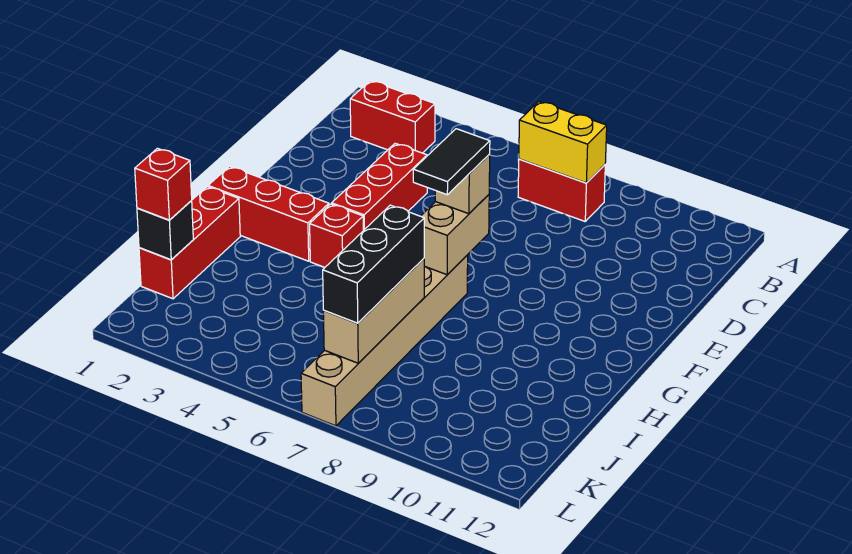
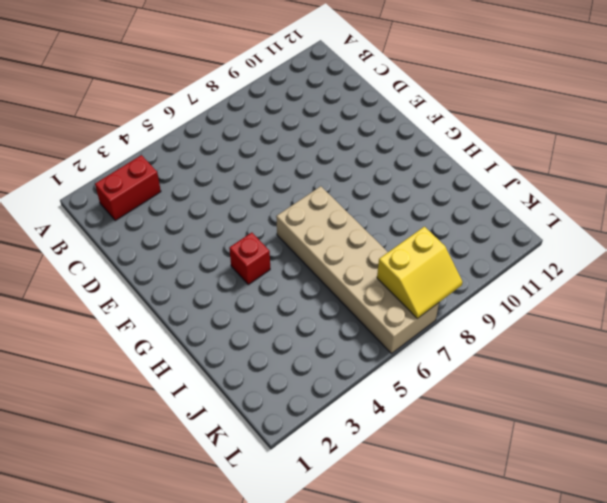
tan 2x6 brick [276,186,439,353] -> tan 1x6 brick [301,255,468,426]
yellow 2x2 slope [377,227,463,319] -> tan 1x3 brick [323,259,425,363]
none -> red 1x2 brick [518,159,605,221]
none -> red 1x3 brick [332,143,427,231]
none -> red 1x3 brick [208,166,329,261]

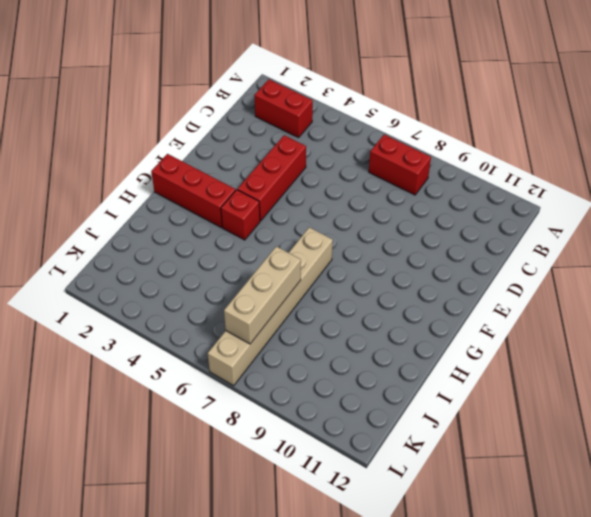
none -> red 1x3 brick [139,187,240,299]
none -> yellow 1x2 brick [519,102,607,183]
none -> tan 1x2 brick [421,195,489,275]

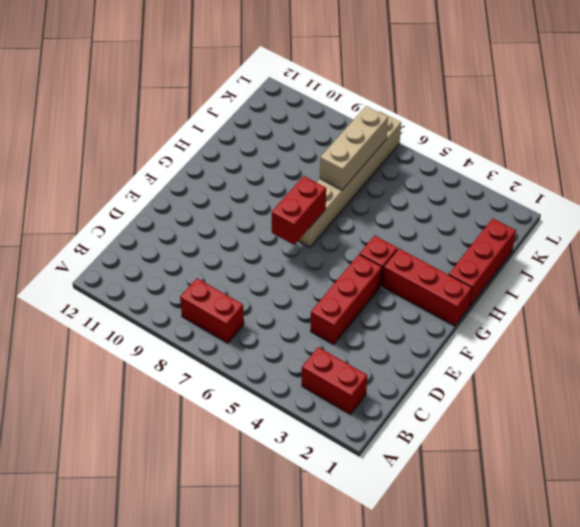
red 1x2 brick [272,176,326,245] -> tan 1x2 brick [421,195,489,275]
none -> yellow 1x2 brick [519,102,607,183]
none -> black 1x1 brick [137,201,193,260]
none -> tan 1x1 brick [435,154,490,214]

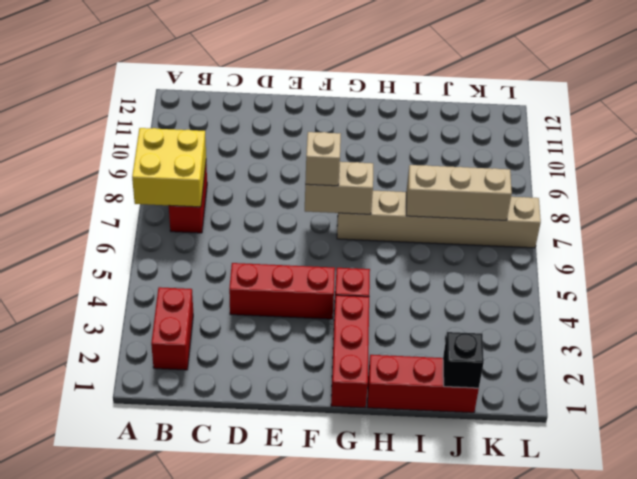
yellow 2x2 brick [132,128,206,207] -> yellow 1x2 brick [519,102,607,183]
none -> black 1x3 brick [323,205,424,323]
none -> red 1x1 brick [135,148,192,220]
none -> black 1x2 tile [413,129,490,195]

